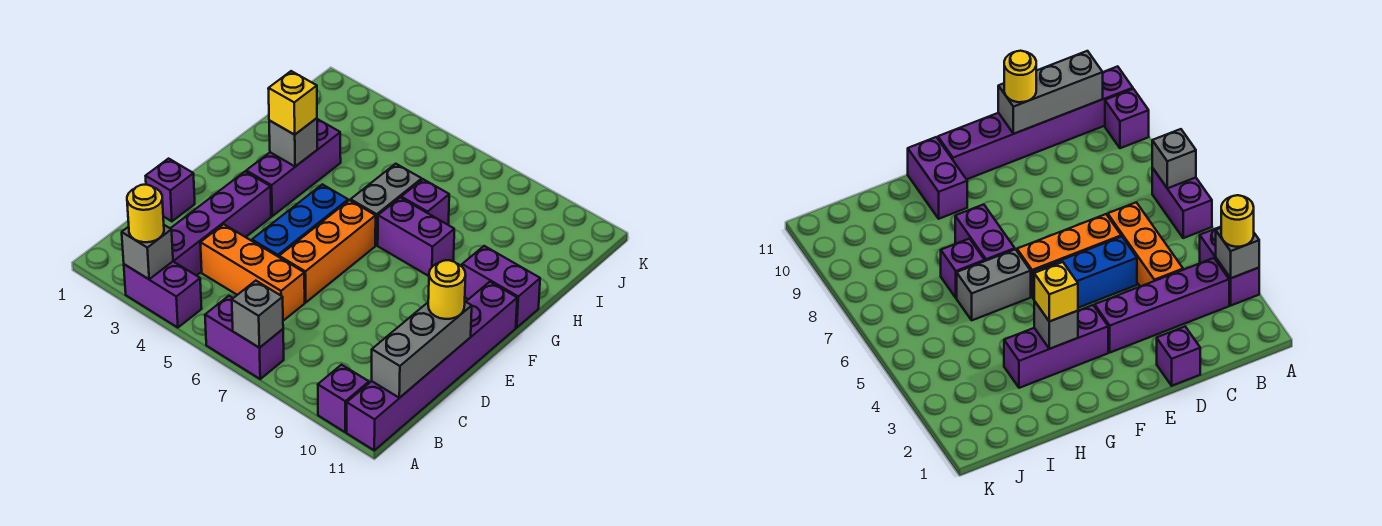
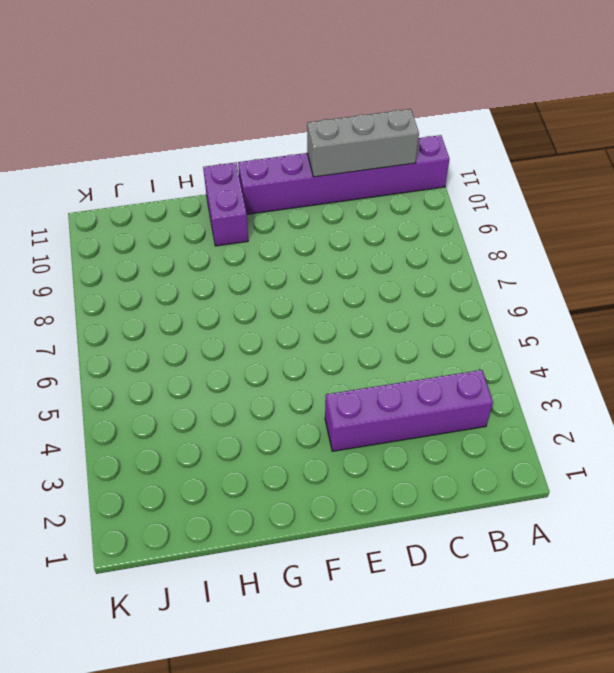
none -> purple 1x2 brick [124,262,202,328]
none -> purple 1x2 brick [205,296,284,379]
none -> purple 1x1 brick [318,365,369,432]

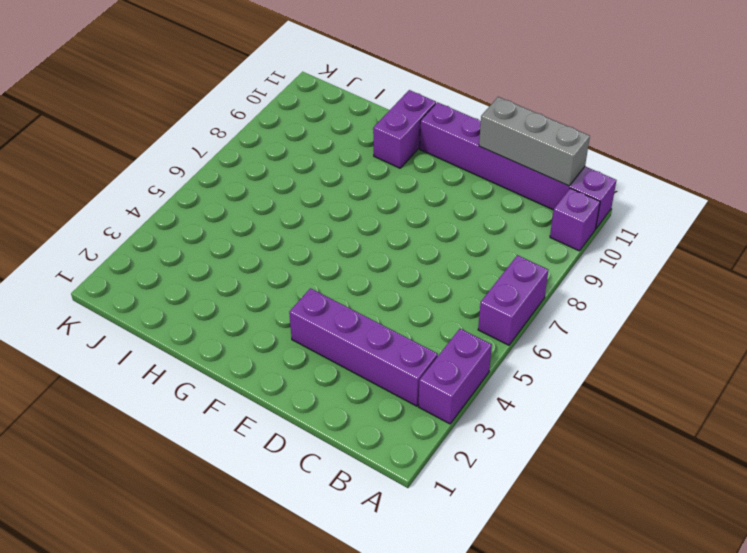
none -> orange 1x3 brick [200,224,305,321]
none -> purple 1x1 brick [146,159,195,221]
none -> blue 1x3 brick [252,184,348,257]

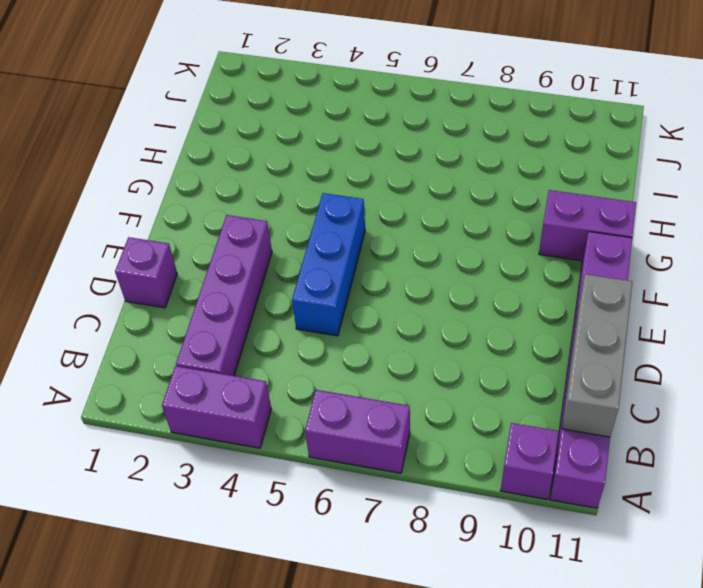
none -> orange 1x3 brick [200,224,305,321]
none -> orange 1x3 brick [279,200,376,302]
none -> purple 1x3 brick [246,119,341,216]

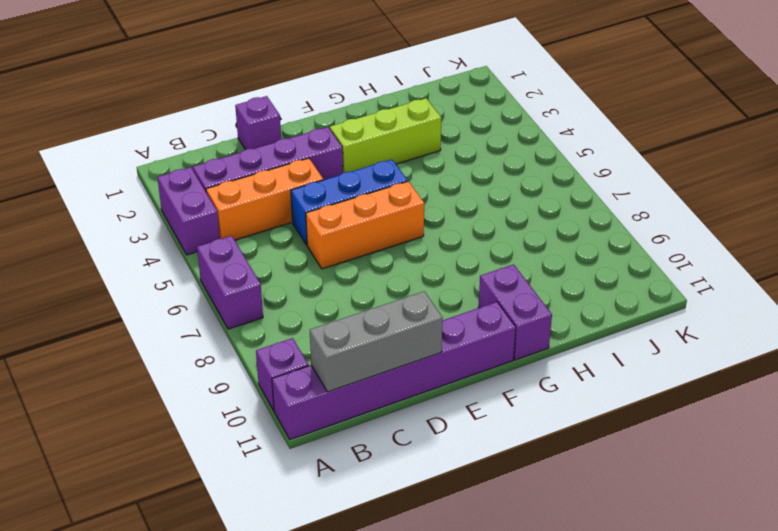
orange 1x3 brick [206,158,323,240] -> orange 1x3 brick turned to [200,224,305,321]
lime 1x3 brick [330,98,441,173] -> purple 1x3 brick [246,119,341,216]
none -> grey 1x2 brick [351,164,422,245]
none -> purple 1x2 brick [378,198,454,276]
none -> purple 1x1 brick [401,179,449,225]

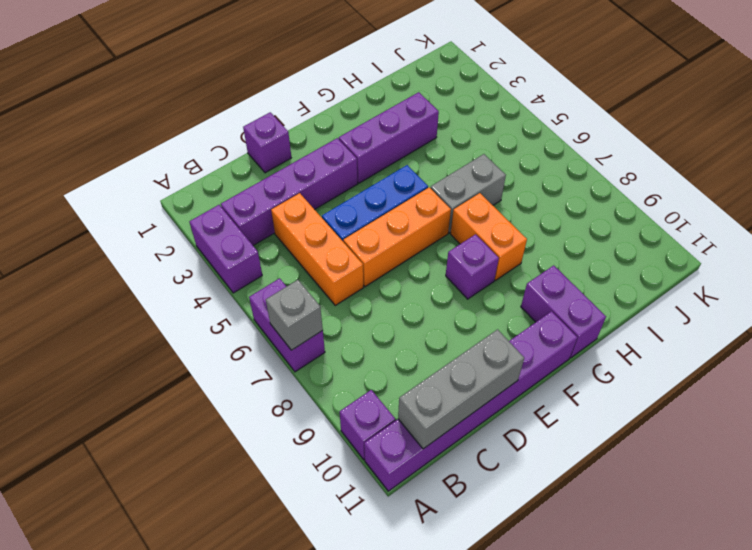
purple 1x1 brick [446,234,499,299] -> purple 1x1 brick moved to [401,179,449,225]
orange 1x2 brick [451,193,527,280] -> purple 1x2 brick [378,198,454,276]
none -> grey 1x1 brick [122,225,173,279]
none -> grey 1x1 brick [269,118,317,167]
none -> yellow 1x1 round brick [127,185,164,242]

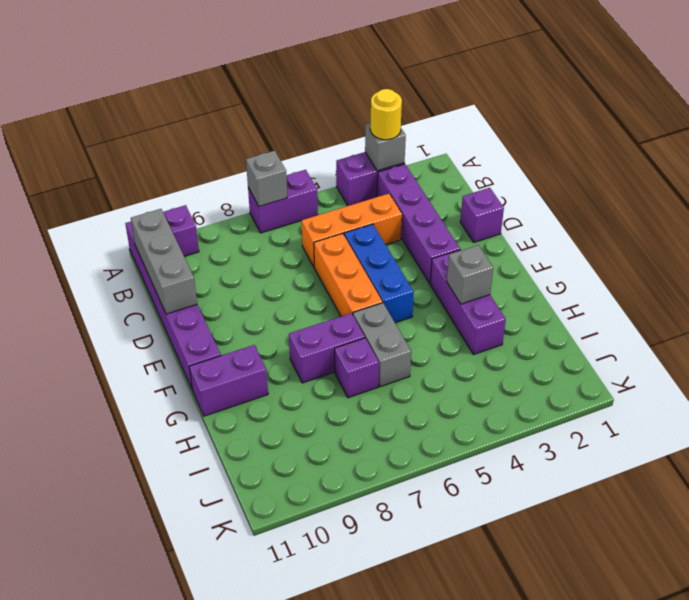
none -> yellow 1x1 round brick [428,260,466,319]
none -> yellow 1x1 brick [268,71,317,135]

